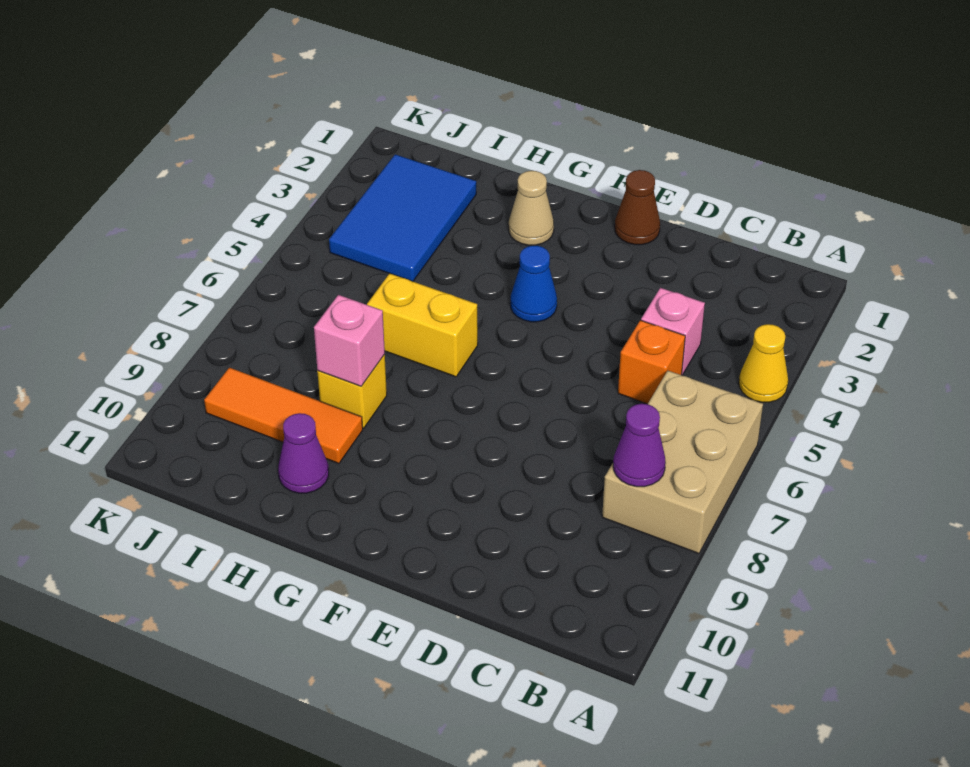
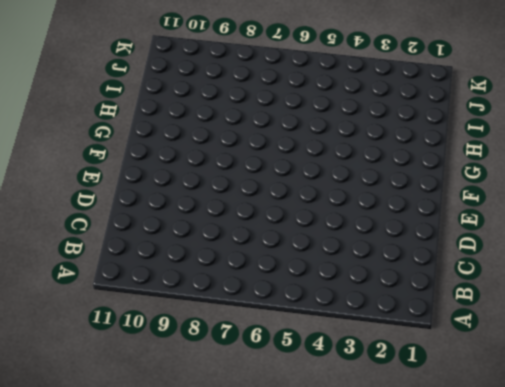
none -> yellow 1x1 cone [739,324,788,402]
none -> tan 2x3 brick [602,371,763,554]
none -> pink 1x1 brick [641,288,705,375]

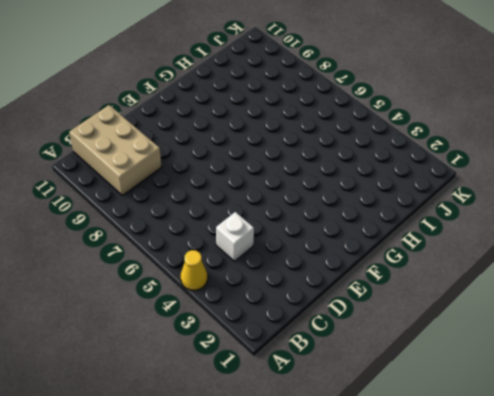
tan 2x3 brick [69,105,162,196] -> tan 2x3 brick moved to [602,371,763,554]
white 1x1 brick [216,212,254,261] -> pink 1x1 brick [641,288,705,375]
none -> orange 1x1 brick [618,320,685,404]
none -> brown 1x1 cone [615,170,660,245]
none -> blue 1x1 cone [510,246,557,322]

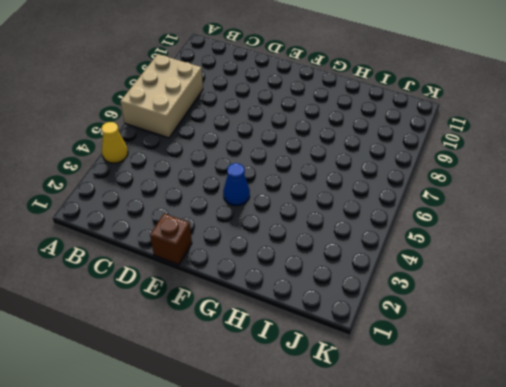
brown 1x1 brick [150,214,192,265] -> brown 1x1 cone [615,170,660,245]
none -> pink 1x1 brick [641,288,705,375]
none -> orange 1x1 brick [618,320,685,404]
none -> tan 1x1 cone [509,171,554,245]

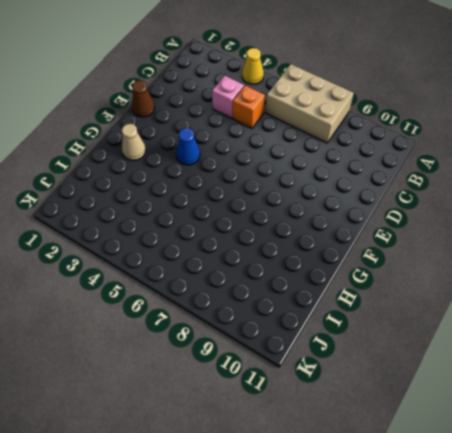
none -> yellow 1x2 brick [367,273,478,377]
none -> yellow 1x1 brick [317,355,387,428]
none -> orange 1x3 tile [204,368,363,464]

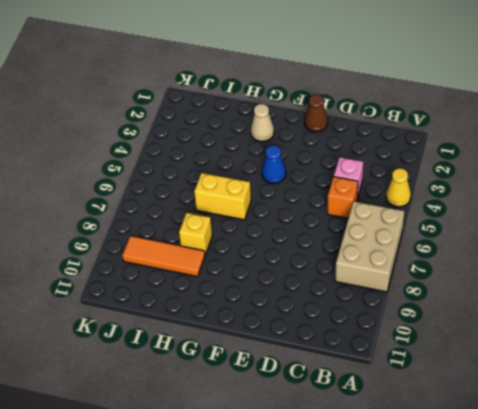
none -> purple 1x1 cone [278,413,329,493]
none -> blue 2x3 tile [329,154,476,281]
none -> purple 1x1 cone [613,404,666,487]

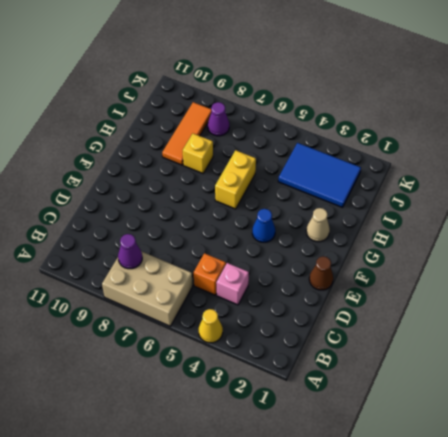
purple 1x1 cone [208,102,229,136] -> purple 1x1 cone moved to [278,413,329,493]
none -> pink 1x1 brick [314,295,385,386]

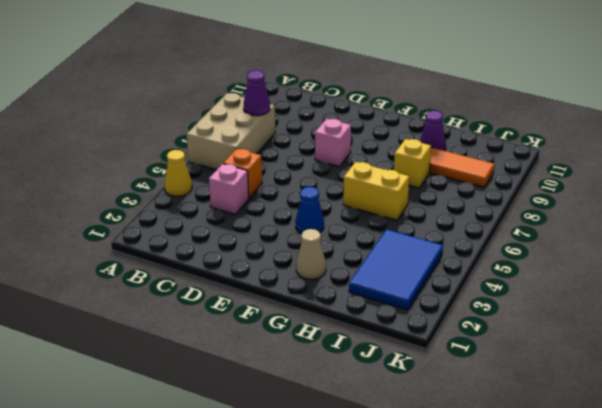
pink 1x1 brick [315,119,351,167] -> pink 1x1 brick moved to [314,295,385,386]
none -> brown 1x1 cone [615,170,660,245]

